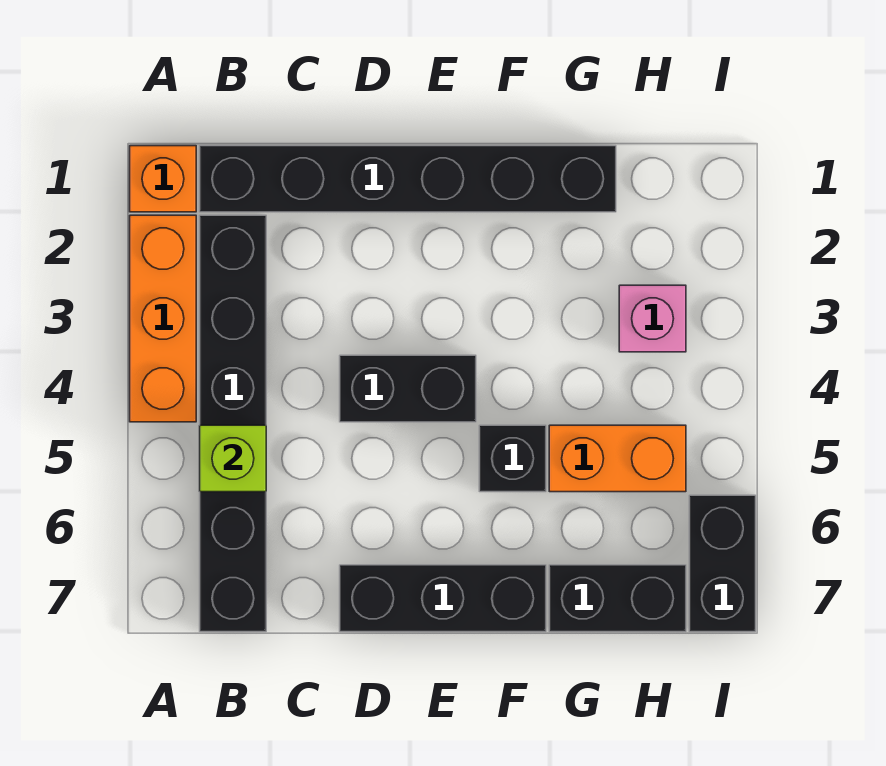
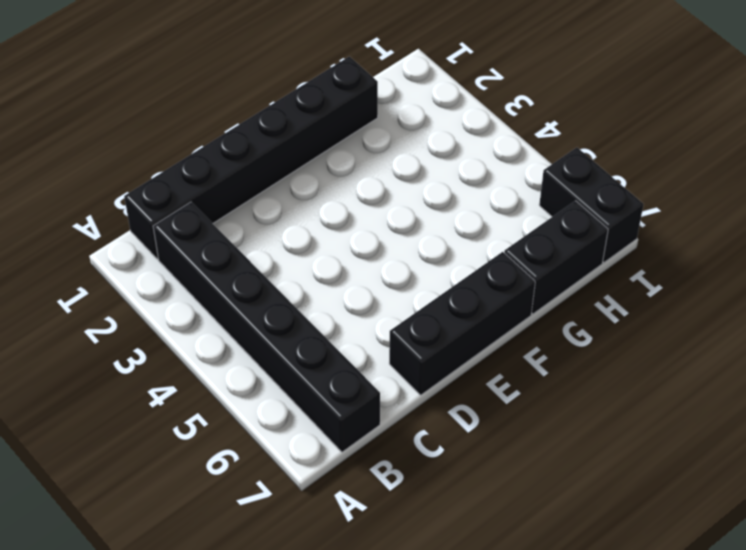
none -> orange 1x1 brick [130,146,196,212]
none -> orange 1x3 brick [130,215,196,422]
none -> black 1x2 brick [340,355,476,422]

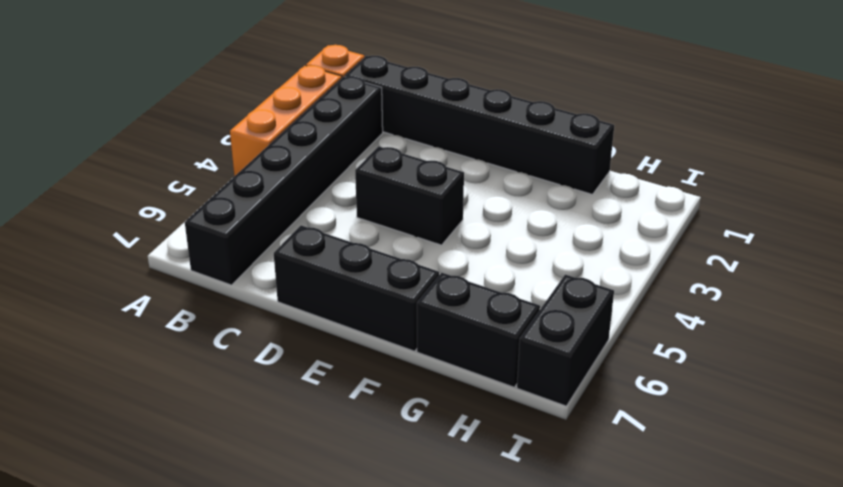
none -> black 1x1 brick [479,425,546,492]
none -> orange 1x2 brick [549,425,686,492]
none -> pink 1x1 brick [619,285,686,352]

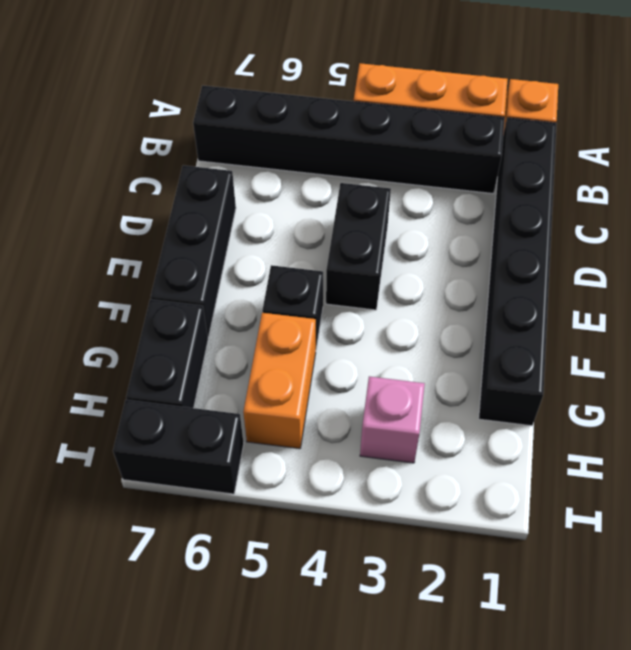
none -> lime 1x1 brick [200,425,266,492]

